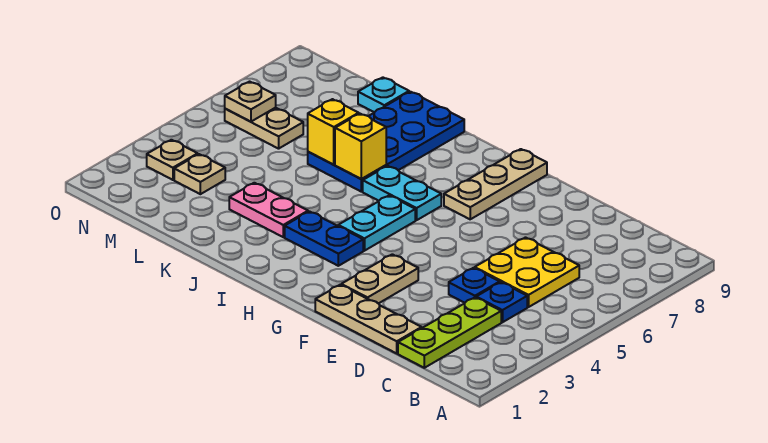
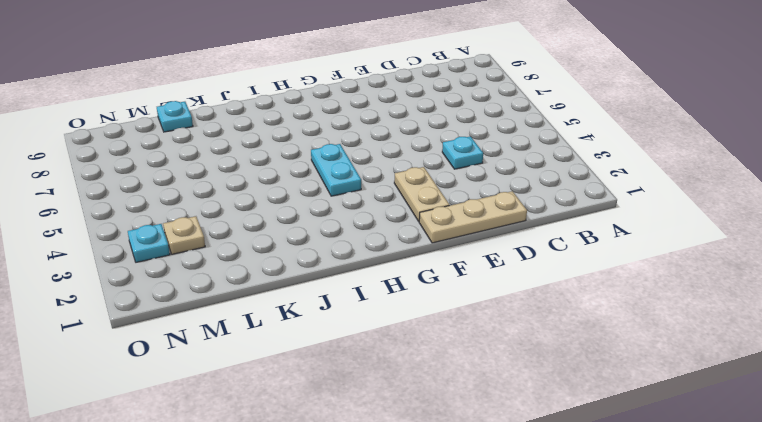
cyan 1x1 plate [442,137,483,169] -> blue 1x1 plate [449,268,500,303]
cyan 1x1 plate [128,224,170,262] -> tan 1x1 plate [147,140,198,180]
none -> lime 1x3 plate [398,298,501,368]
none -> blue 1x1 plate [476,282,527,322]
none -> yellow 2x2 plate [475,238,579,307]

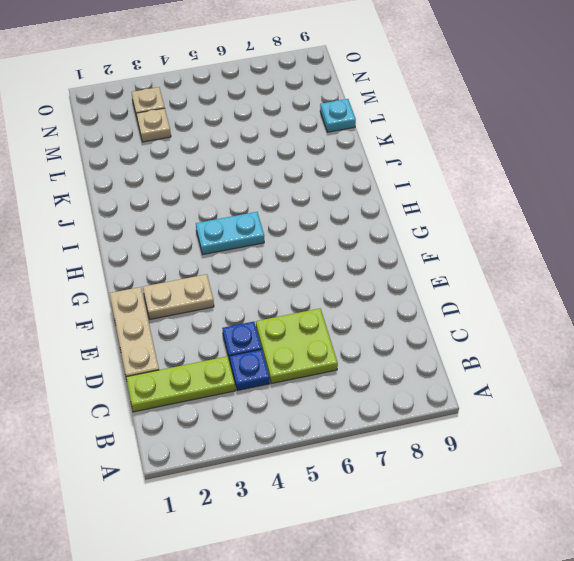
lime 2x2 plate [256,308,338,383] -> yellow 2x2 plate [475,238,579,307]
none -> tan 1x3 plate [444,149,547,219]
none -> blue 1x2 plate [285,211,363,266]
none -> cyan 1x2 plate [363,166,441,220]

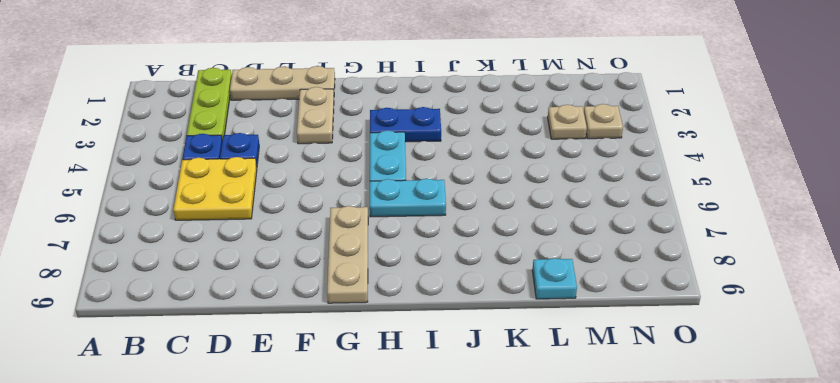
none -> pink 1x2 plate [229,183,308,237]
none -> blue 2x4 plate [308,92,464,192]
none -> tan 1x2 plate [225,108,303,149]

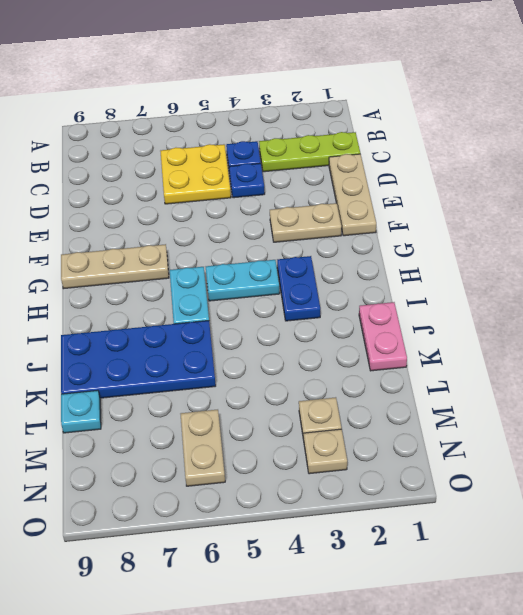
pink 1x2 plate [359,302,407,371] -> pink 1x2 plate moved to [229,183,308,237]
none -> yellow 1x1 brick [335,114,386,179]
none -> yellow 1x1 brick [308,99,359,164]
none -> tan 1x1 plate [225,82,276,122]

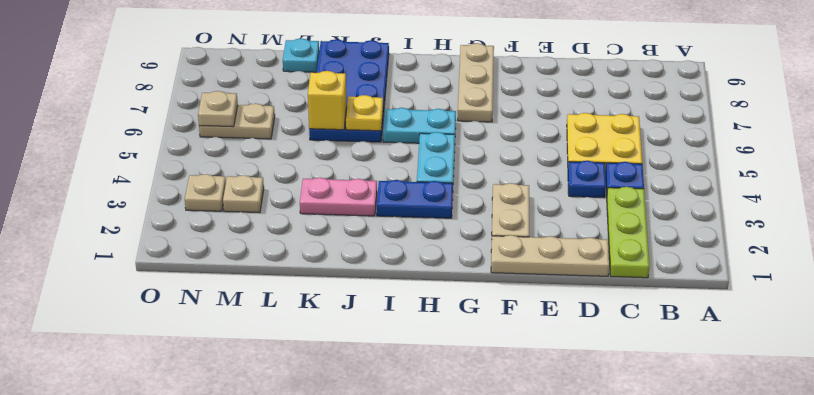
yellow 1x1 plate [346,95,383,131] -> yellow 1x1 brick [335,114,386,179]

